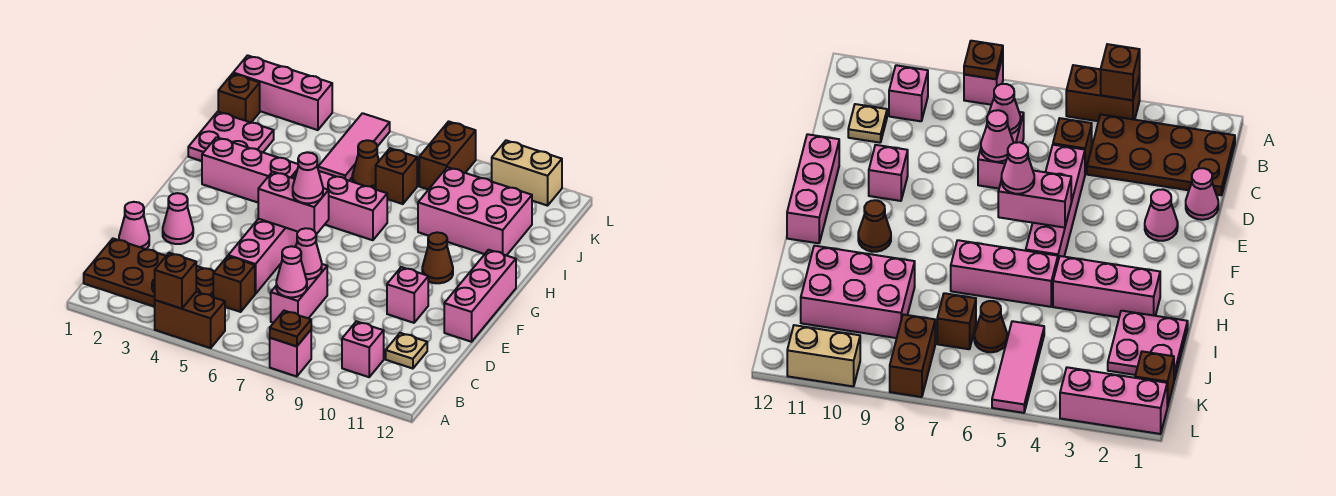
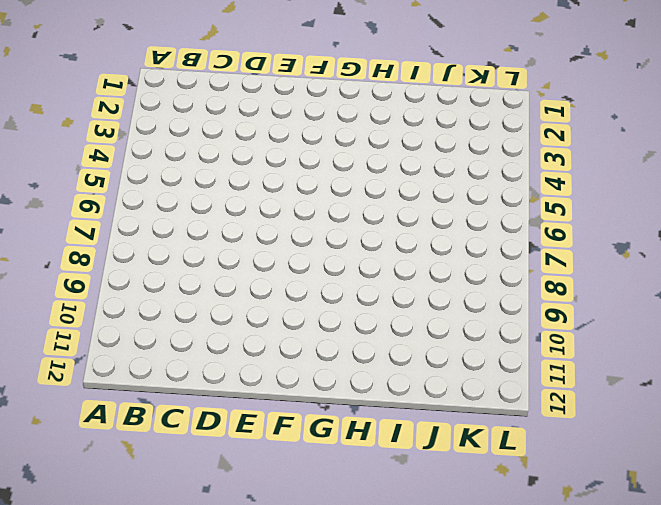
none -> brown 1x2 brick [155,292,225,348]
none -> pink 1x1 brick [270,330,311,376]
none -> brown 2x4 plate [84,239,214,307]
none -> pink 1x1 brick [342,321,384,377]

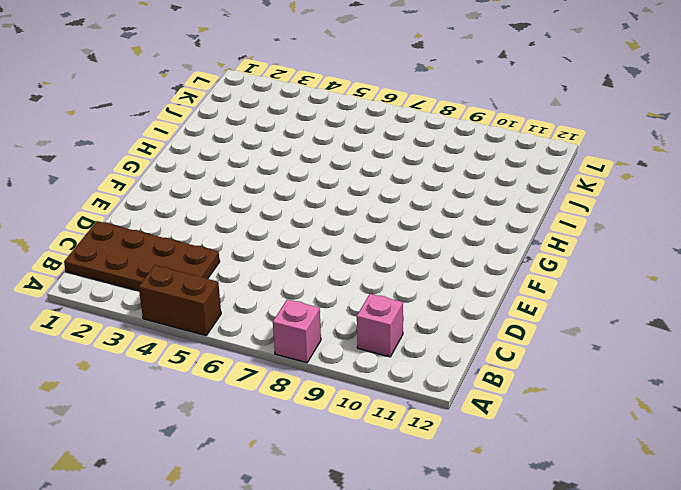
none -> brown 1x1 brick [213,256,255,312]
none -> pink 1x2 brick [271,264,327,323]
none -> tan 1x1 plate [386,333,427,369]
none -> pink 1x1 cone [119,202,149,249]

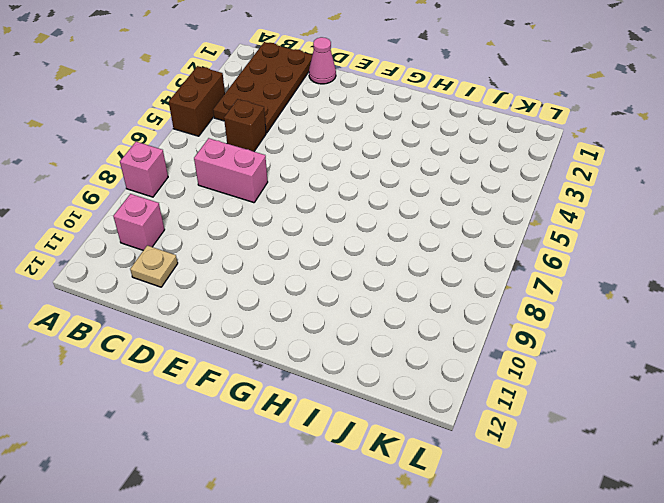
none -> pink 1x4 brick [228,219,298,294]
none -> pink 1x1 cone [163,193,193,244]
none -> pink 1x1 brick [387,267,428,323]
none -> pink 1x3 brick [444,250,516,342]

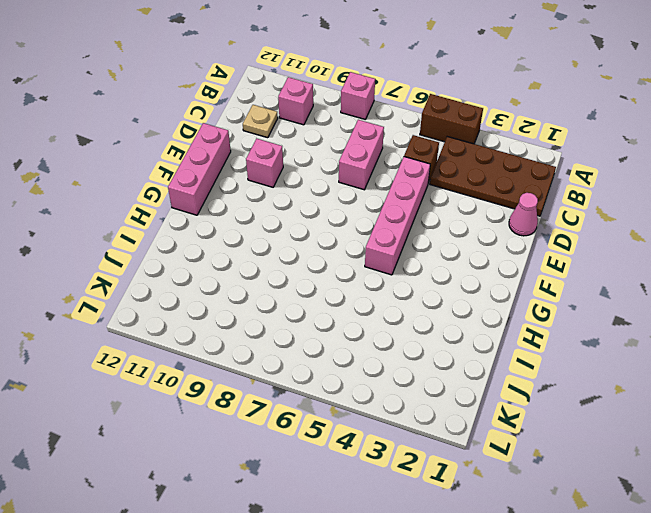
none -> pink 1x1 cone [163,193,193,244]
none -> brown 1x1 cone [422,232,453,283]
none -> pink 1x3 brick [202,137,298,202]
none -> pink 1x3 brick [293,171,387,240]

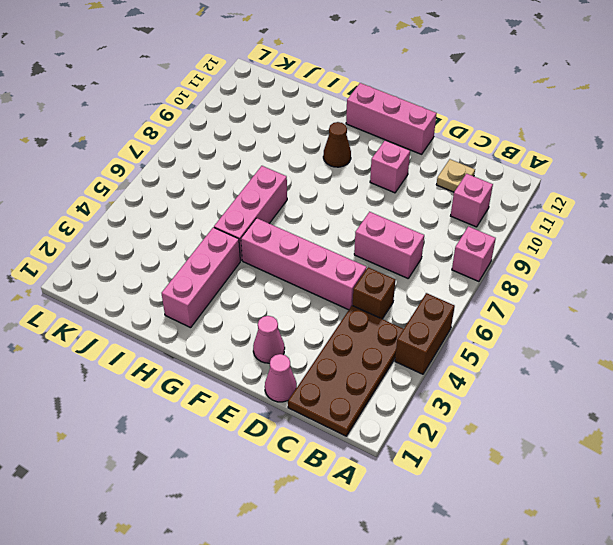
none -> pink 2x2 plate [188,112,274,161]
none -> pink 2x3 brick [418,167,532,256]
none -> pink 1x3 tile [318,113,390,181]
none -> brown 1x1 cone [352,140,379,189]

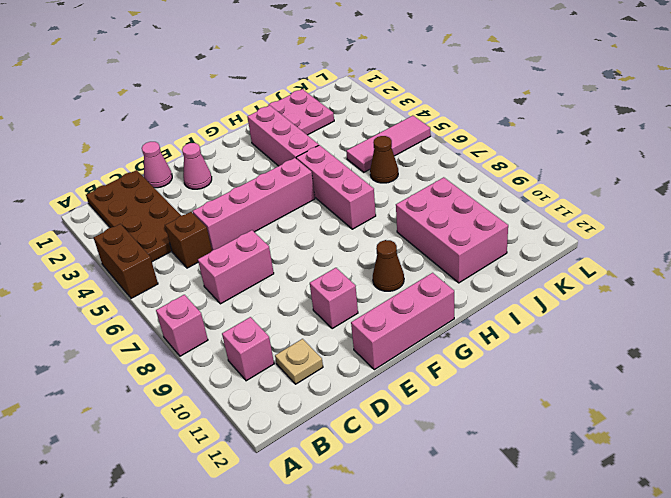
none -> brown 1x1 brick [376,148,417,204]
none -> brown 1x1 brick [218,74,260,122]
none -> brown 1x2 brick [419,121,476,190]
none -> pink 1x3 brick [233,55,332,130]

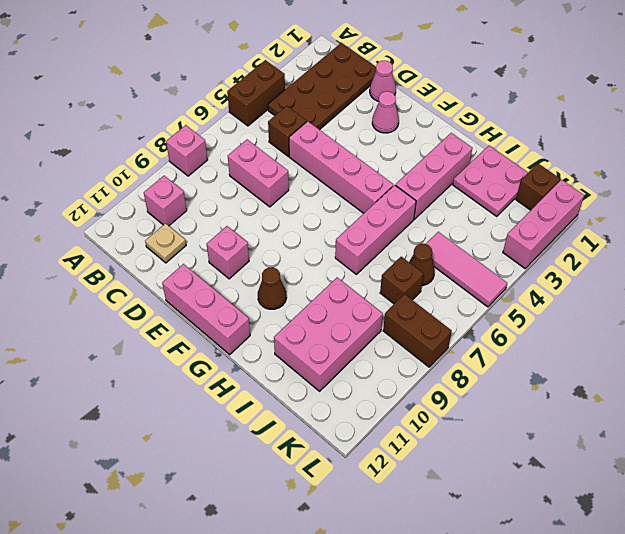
none -> tan 1x2 brick [492,140,562,206]
none -> brown 1x1 brick [155,253,196,309]
none -> brown 1x1 plate [270,311,311,346]
none -> pink 1x1 cone [276,246,307,297]

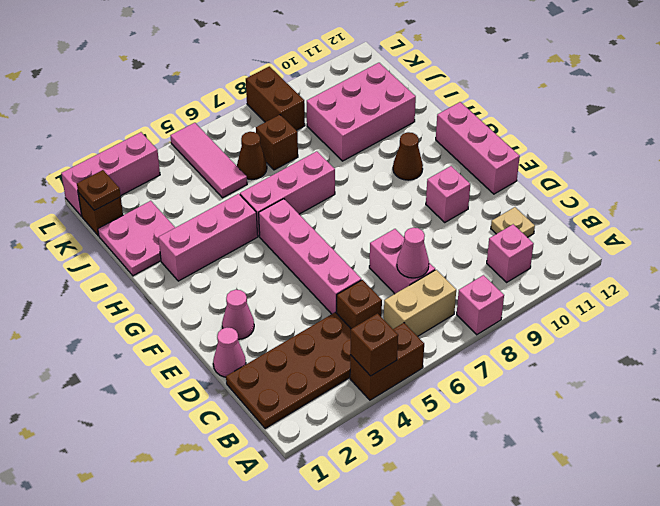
tan 1x2 brick [384,270,456,336] -> tan 1x2 brick moved to [492,140,562,206]
brown 1x1 plate [77,170,121,210] -> brown 1x1 plate moved to [270,311,311,346]
none -> pink 1x1 cone [296,228,322,279]
none -> pink 1x2 brick [258,172,329,234]
none -> pink 1x1 cone [293,152,323,203]

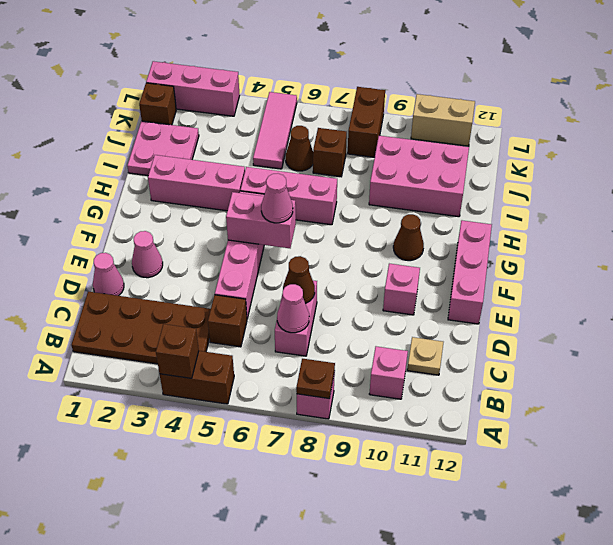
brown 1x1 cone [283,256,315,304] -> pink 1x1 cone [296,228,322,279]

